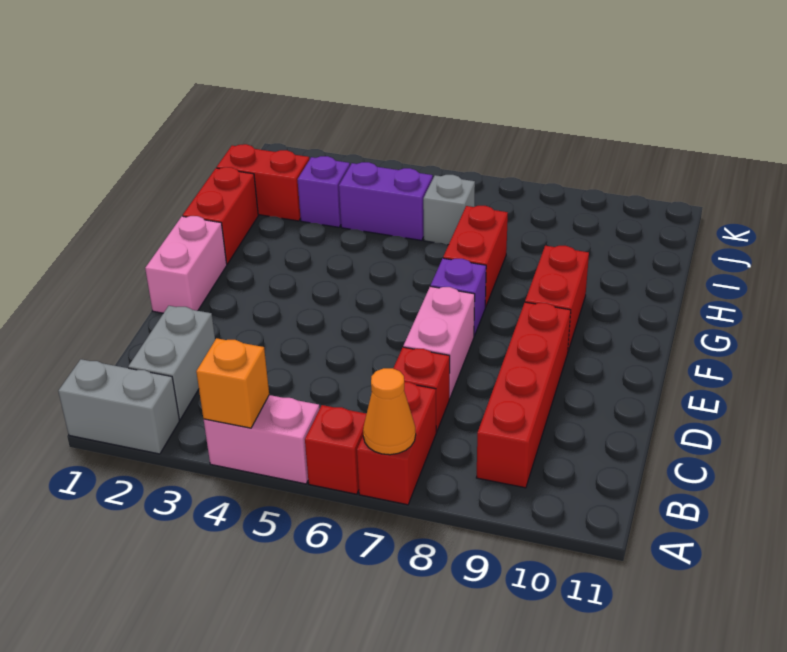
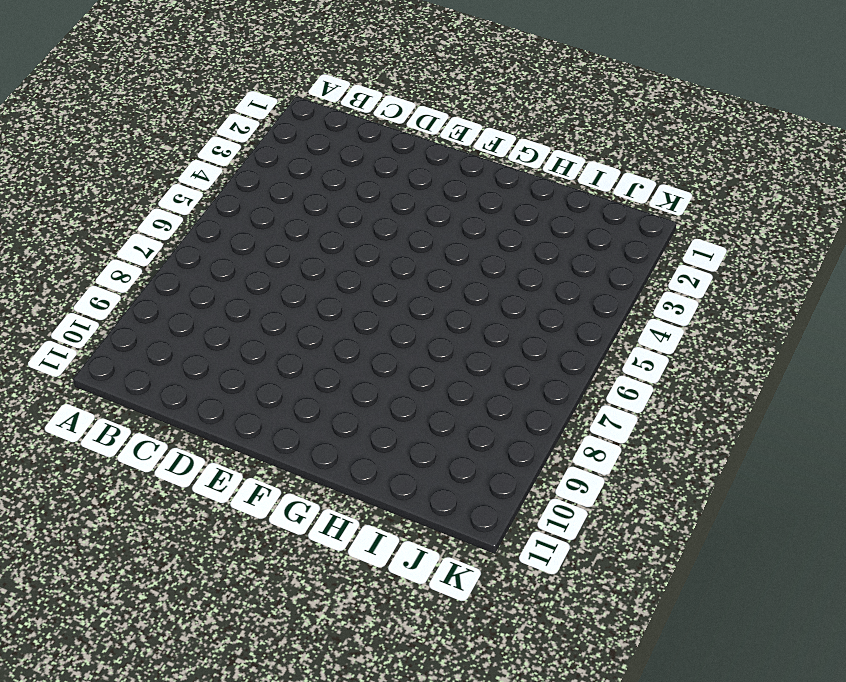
none -> grey 1x2 brick [58,359,179,454]
none -> pink 1x2 brick [204,395,320,484]
none -> red 1x1 brick [305,405,366,494]

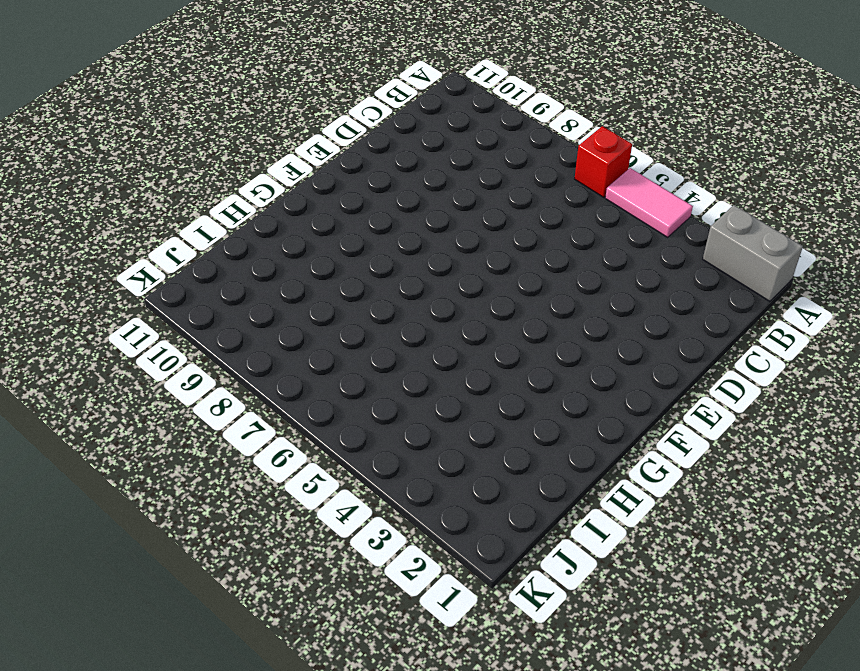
pink 1x2 tile [605,168,693,237] -> pink 1x2 brick [204,395,320,484]
none -> red 1x2 brick [357,382,436,505]
none -> grey 1x2 brick [128,306,215,419]
none -> red 1x4 brick [477,302,571,488]

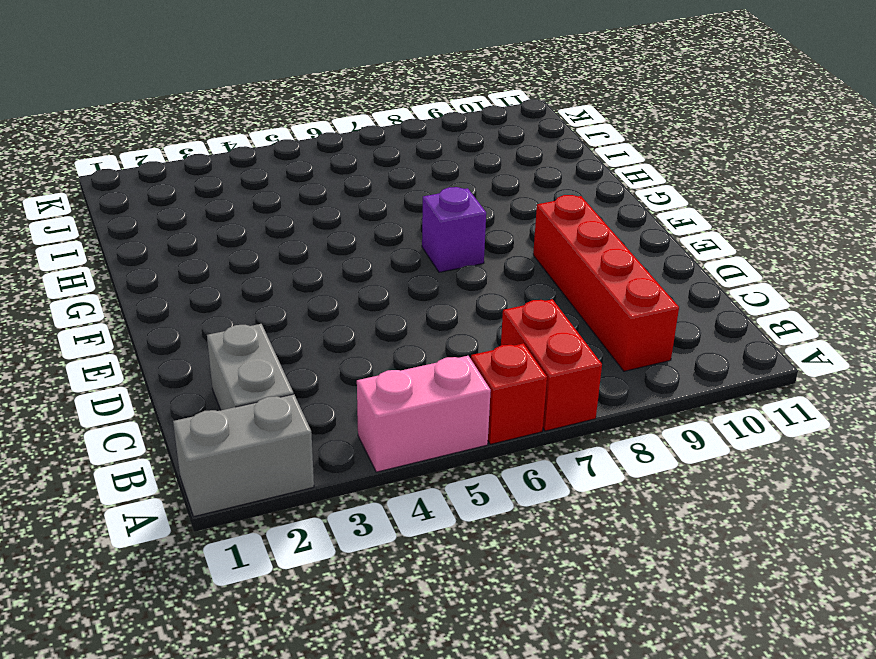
none -> red 1x1 brick [393,347,450,432]
none -> pink 1x2 brick [403,286,475,399]
none -> pink 1x2 brick [145,216,227,313]

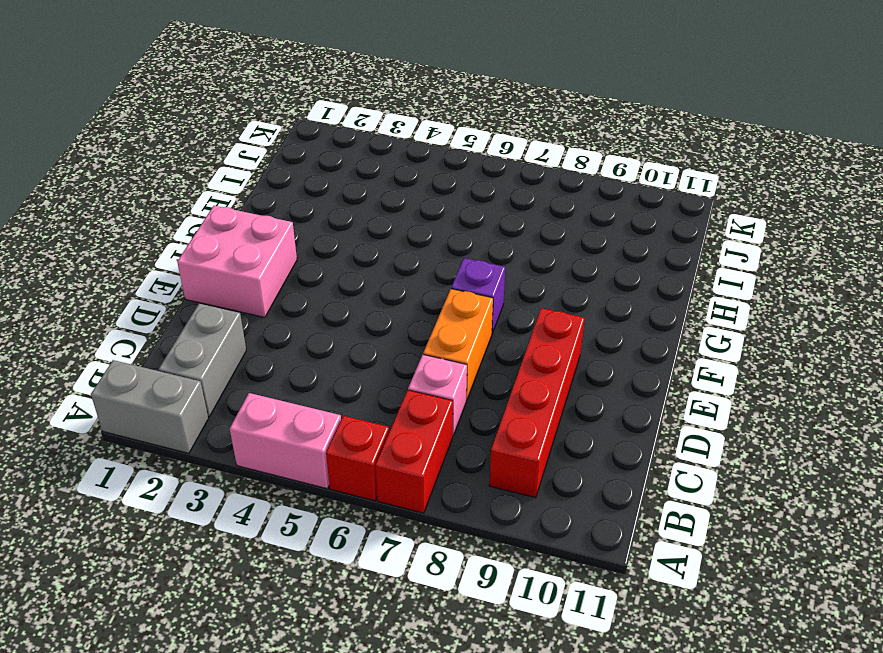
pink 1x1 brick [408,355,467,435] -> red 1x1 brick [393,347,450,432]
orange 1x2 brick [423,289,493,400] -> pink 1x2 brick [403,286,475,399]
pink 2x2 brick [177,206,297,317] -> pink 1x2 brick [145,216,227,313]
none -> red 1x2 brick [525,246,589,351]
none -> red 1x2 brick [183,167,258,264]
none -> red 1x2 brick [443,206,508,307]

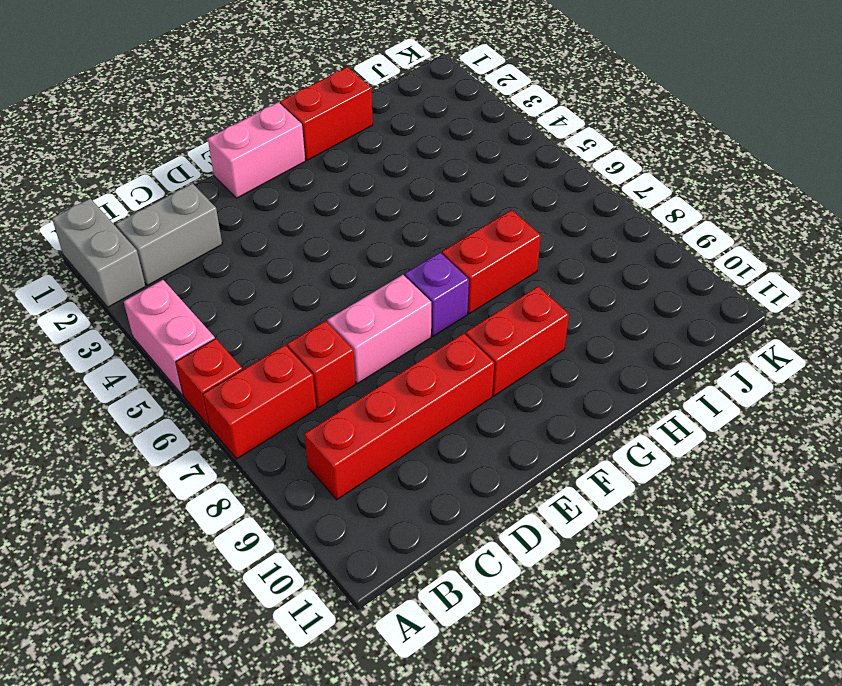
none -> red 1x2 brick [217,144,309,221]
none -> purple 1x1 brick [298,156,350,227]
none -> purple 1x2 brick [339,162,433,240]

